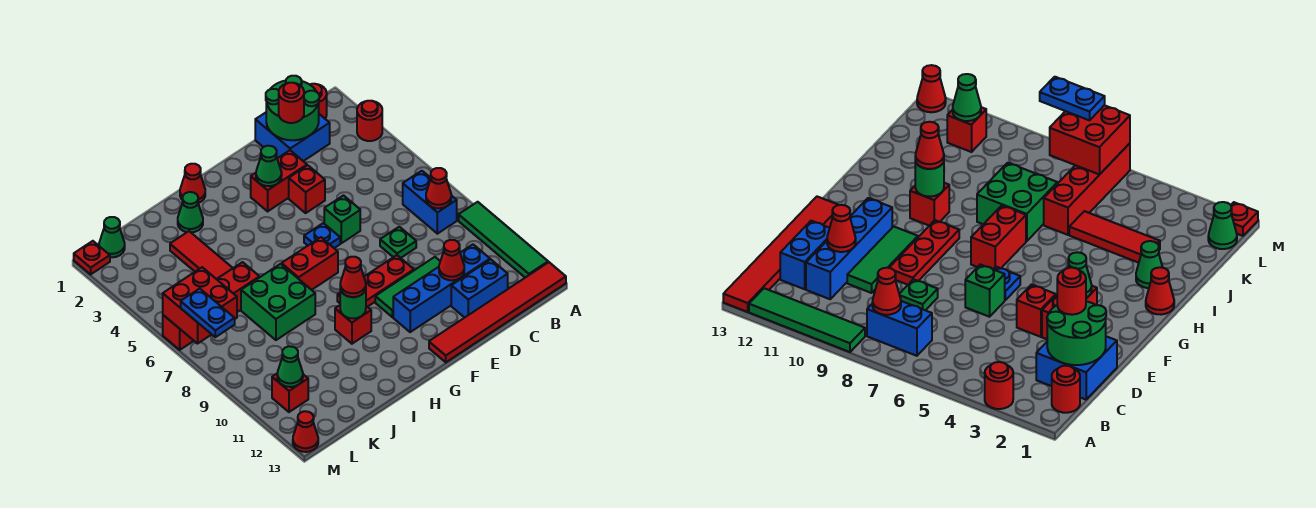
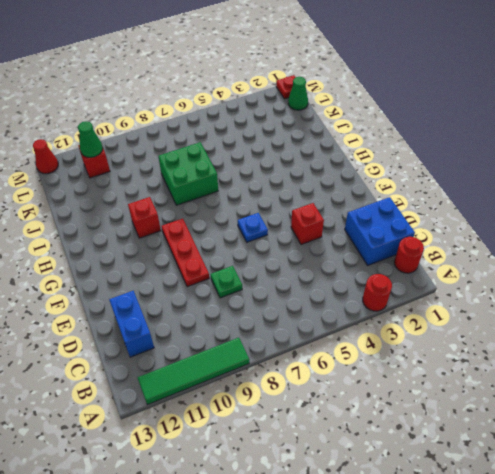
none -> red 1x6 tile [429,262,566,362]
none -> blue 1x2 brick [403,171,457,234]
none -> blue 1x4 brick [393,245,490,332]
none -> green 1x3 tile [375,257,440,317]

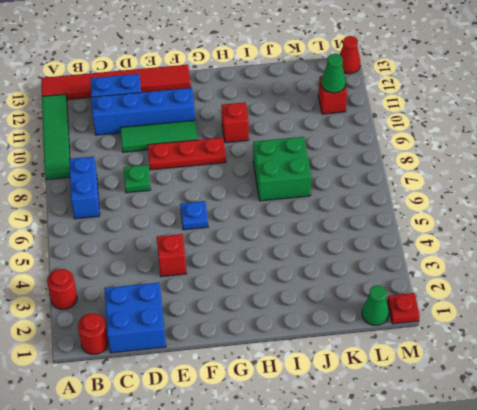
none -> red 1x2 brick [251,150,307,211]
none -> green 1x1 brick [324,196,360,243]
none -> red 1x2 brick [282,237,338,290]
none -> red 1x1 cone [180,164,205,203]

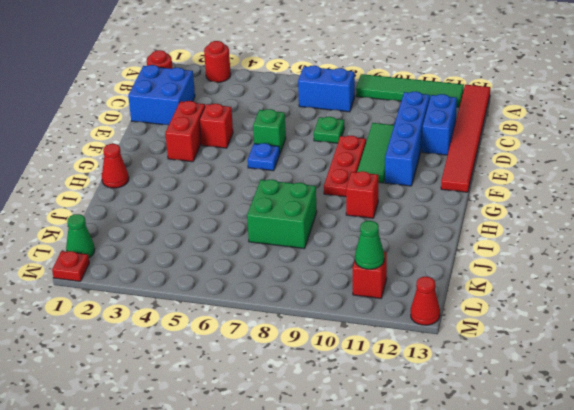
none -> red 1x2 brick [282,237,338,290]
none -> green 1x1 cone [178,192,203,233]
none -> red 1x3 tile [170,231,233,279]
none -> red 1x4 brick [163,262,260,350]

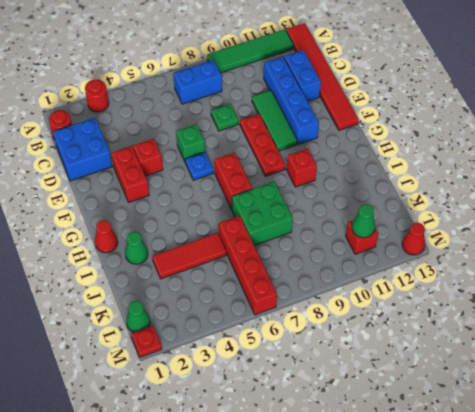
none -> red 1x1 cone [426,168,451,208]
none -> green 2x2 round brick [266,76,319,140]
none -> red 1x1 cone [439,240,464,280]
none -> green 1x1 cone [256,146,282,186]

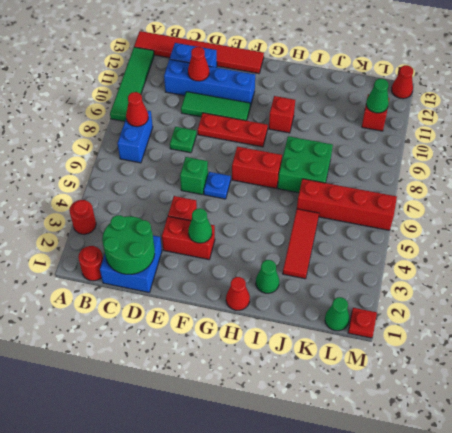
none -> green 1x1 round brick [340,289,366,318]
none -> red 2x2 brick [163,267,237,344]
none -> red 1x1 round brick [279,83,304,123]
none -> red 1x1 cone [340,257,366,297]

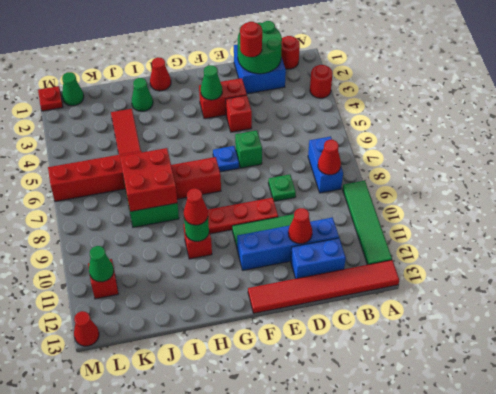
red 2x2 brick [120,148,177,212] -> red 2x2 brick moved to [163,267,237,344]
none -> blue 1x2 plate [181,289,235,337]

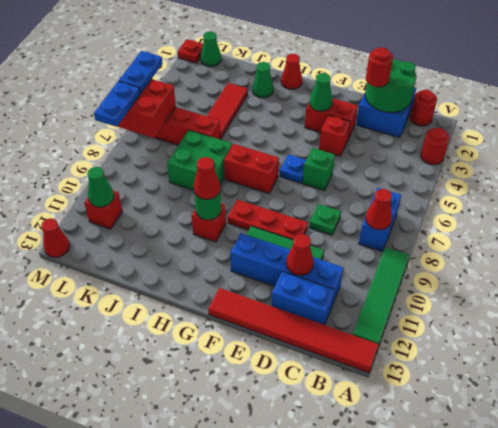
blue 1x2 plate [119,51,163,94] -> none

